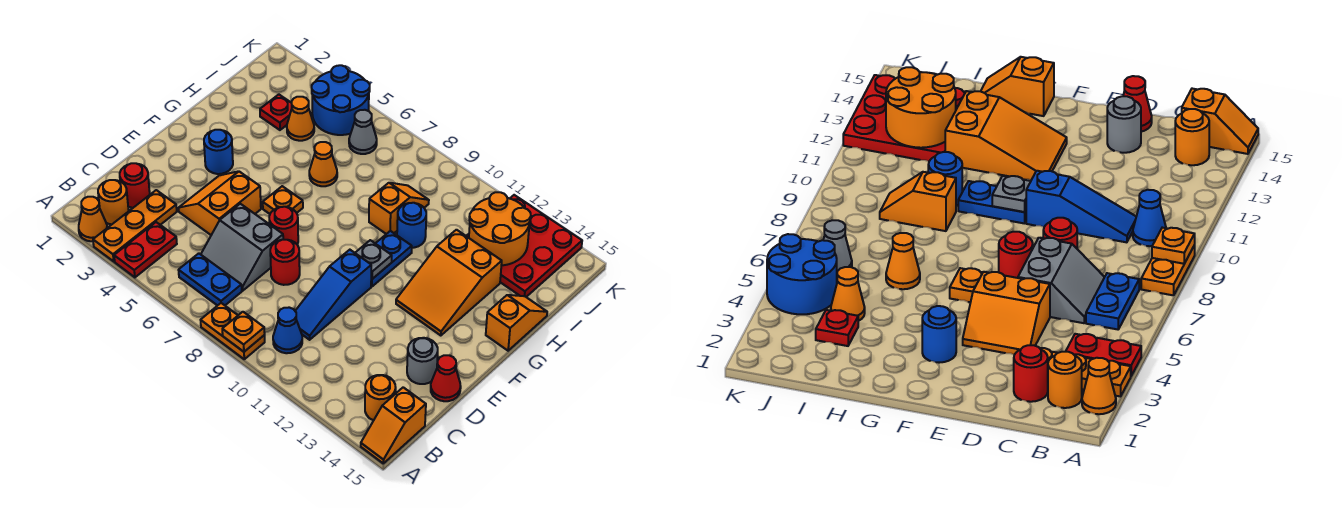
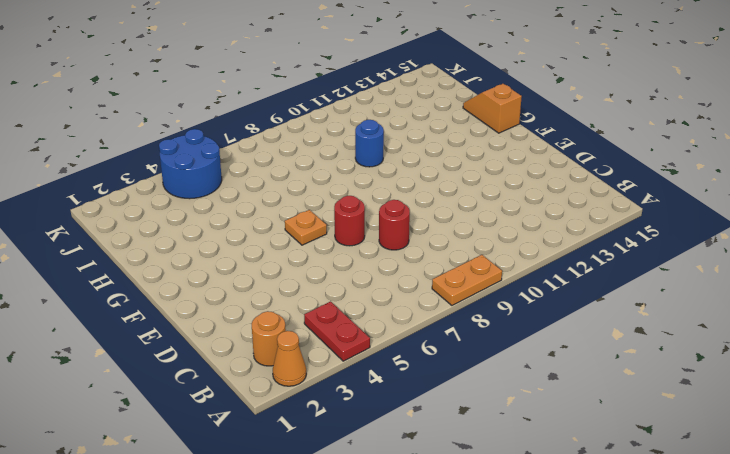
none -> orange 1x3 plate [93,190,177,261]
none -> orange 1x2 slope [361,387,426,463]
none -> blue 1x2 plate [179,253,242,306]
none -> blue 1x1 cone [273,308,302,353]

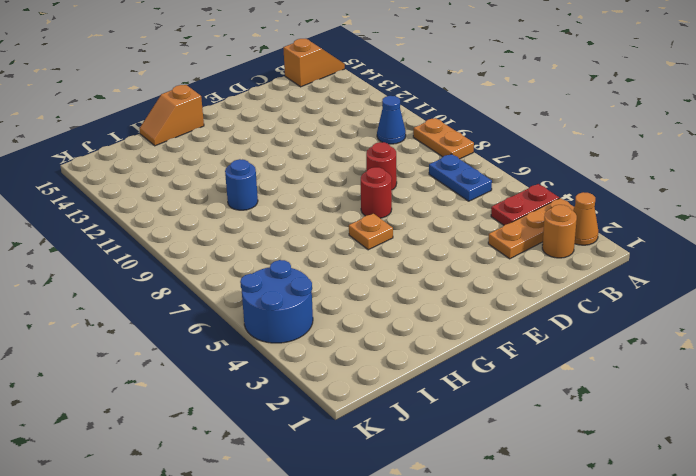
none -> orange 1x1 round brick [365,375,396,420]
none -> red 1x1 round brick [120,163,150,208]
none -> grey 2x2 slope [201,204,283,291]
none -> blue 1x3 slope [295,250,371,340]

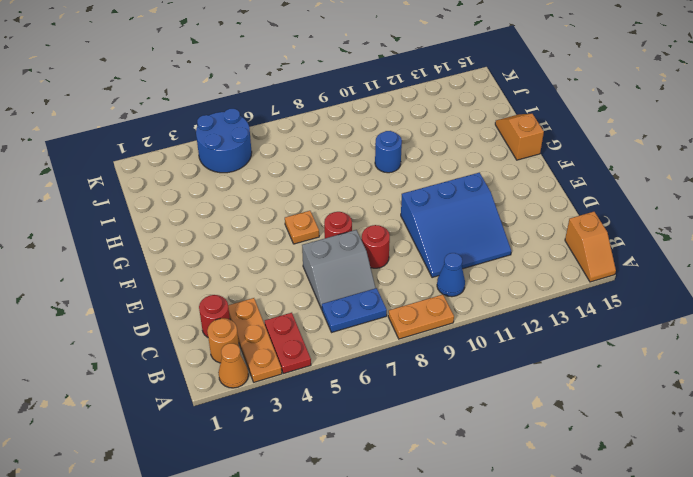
blue 3x3 slope [401,172,511,278] -> blue 1x3 slope [295,250,371,340]
none -> orange 1x1 round brick [365,375,396,420]
none -> orange 2x2 slope [179,171,261,235]
none -> grey 1x1 round brick [407,338,438,384]
none -> red 1x1 cone [431,355,461,401]

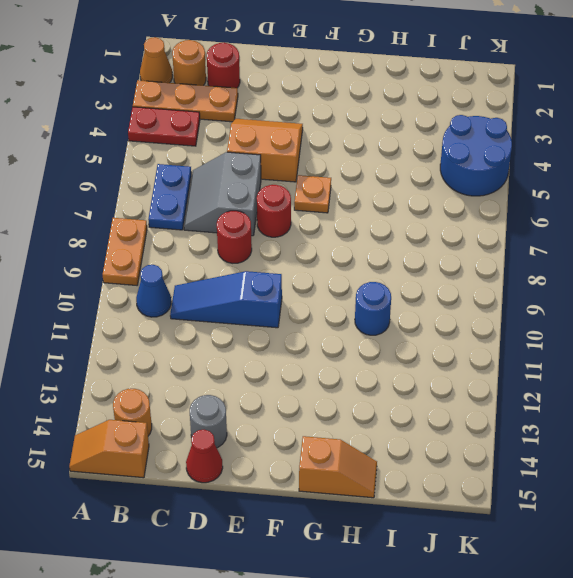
none -> blue 1x1 round brick [204,130,233,174]
none -> blue 1x2 plate [371,231,412,286]
none -> orange 2x3 slope [396,230,502,336]
none -> orange 1x1 cone [309,142,337,186]

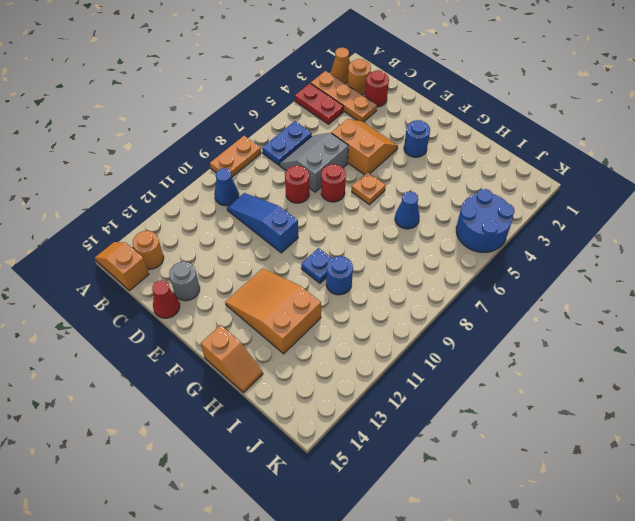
blue 1x1 plate [301,248,332,283] -> blue 1x2 plate [371,231,412,286]
blue 1x1 cone [395,191,420,229] -> orange 1x1 cone [309,142,337,186]
none -> orange 1x2 slope [369,183,429,234]
none -> red 1x1 plate [260,94,292,130]
none -> orange 1x1 cone [287,97,314,141]
none -> red 3x3 plate [467,195,582,297]

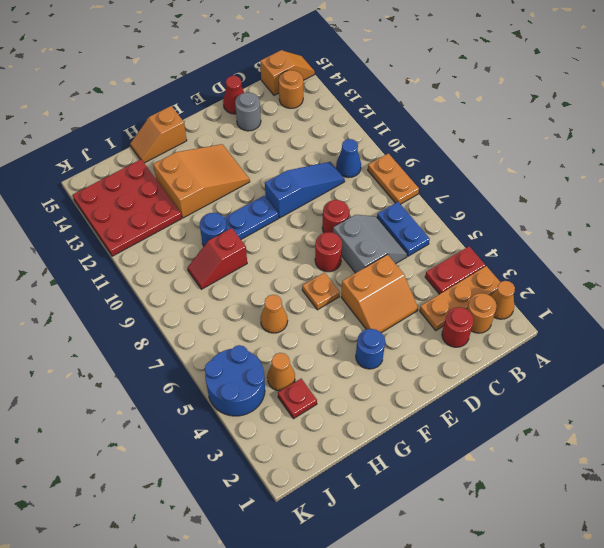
red 1x2 slope [187,228,247,289] -> orange 1x2 slope [369,183,429,234]
none -> grey 1x1 cone [349,110,377,154]
none -> orange 1x1 plate [222,312,265,352]
none -> grey 1x1 plate [355,240,392,279]
none -> orange 2x2 round brick [469,192,531,265]

